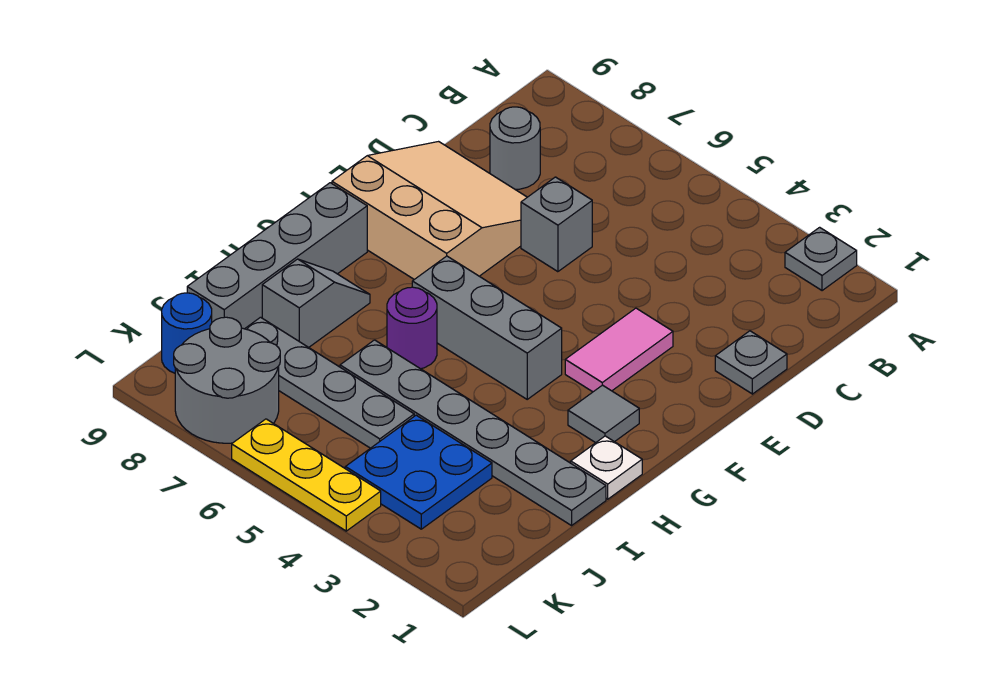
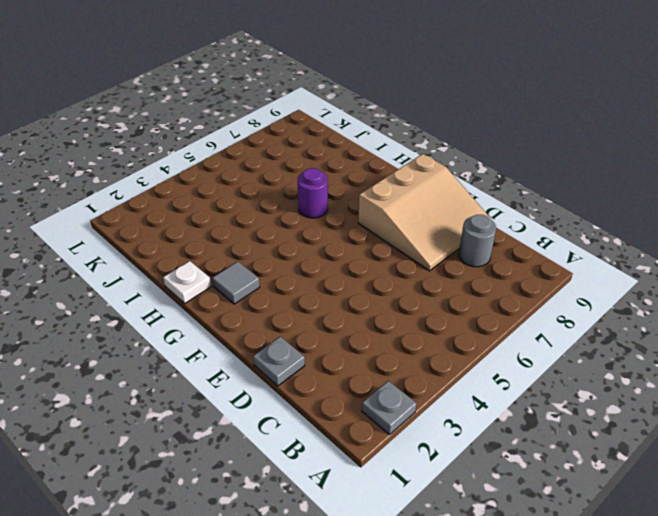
none -> grey 1x1 brick [521,177,592,272]
none -> pink 1x2 tile [565,308,673,392]
none -> grey 1x3 brick [412,256,562,399]

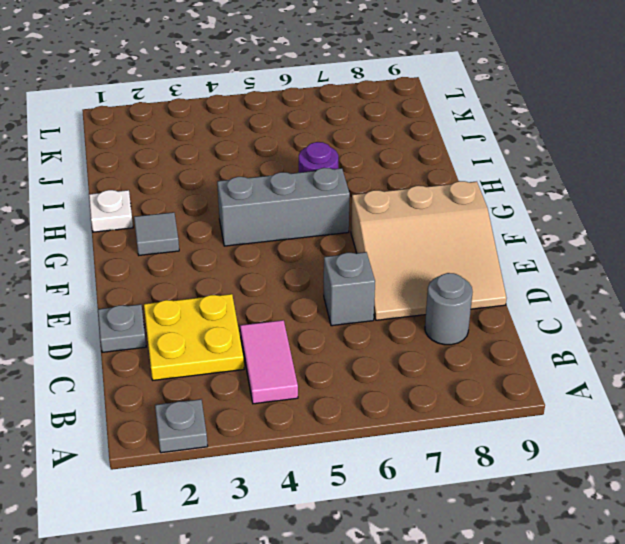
pink 1x2 tile [240,320,298,404] -> pink 1x2 tile moved to [565,308,673,392]
yellow 2x2 plate [144,294,244,380] -> none
none -> grey 1x4 brick [187,183,367,329]
none -> grey 1x2 slope [262,259,370,347]
none -> grey 1x6 plate [340,340,606,526]

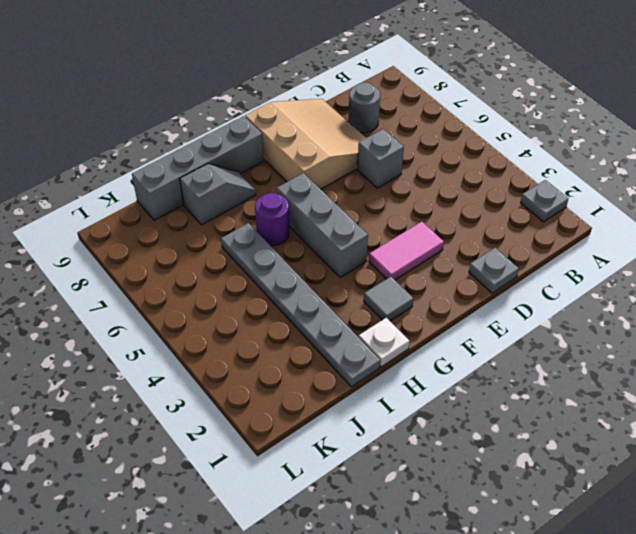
none -> blue 2x2 plate [345,415,492,529]
none -> grey 1x4 plate [245,317,414,448]
none -> grey 2x2 round brick [174,317,280,443]

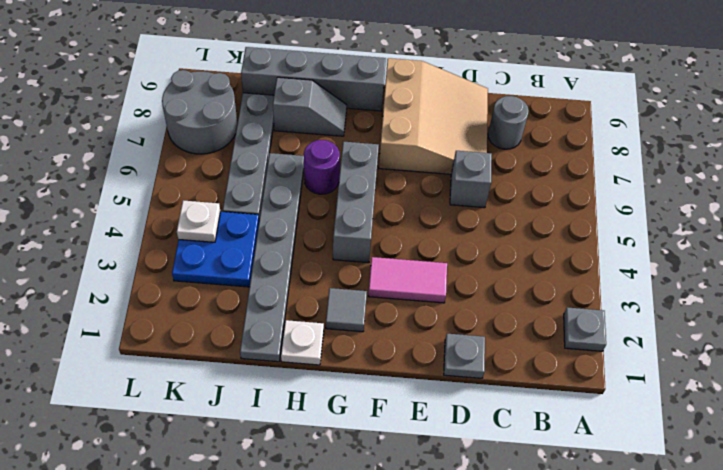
white 1x1 plate [177,200,220,242] -> none
none -> blue 1x1 round brick [162,293,212,373]
none -> yellow 1x3 plate [232,419,381,531]

